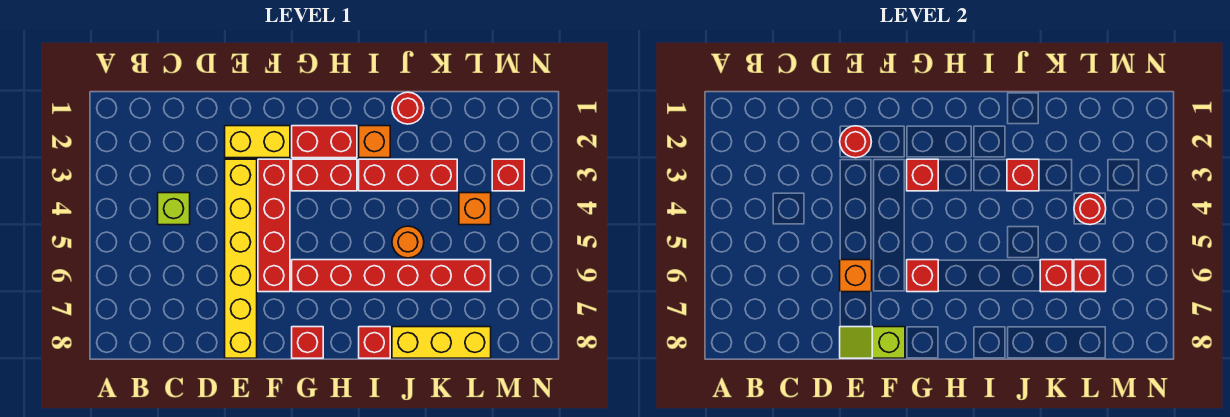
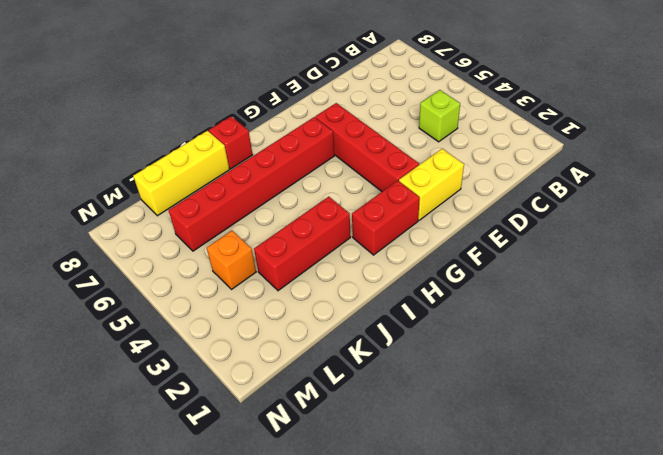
none -> yellow 1x6 brick [225,159,257,358]
none -> red 1x2 brick [292,159,357,191]
none -> red 1x1 brick [292,327,323,358]

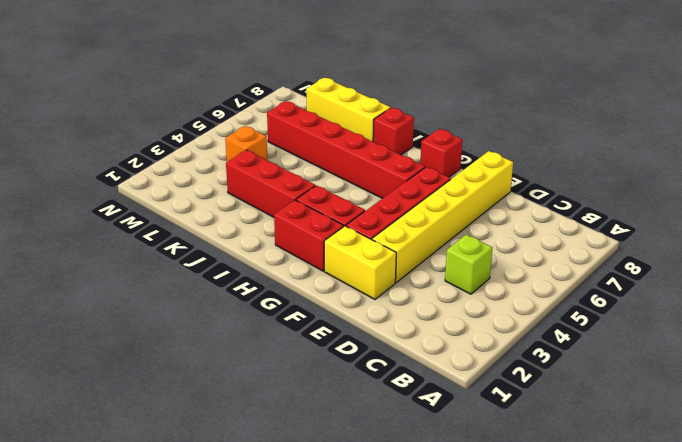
none -> orange 1x1 brick [359,126,390,158]
none -> red 1x1 round brick [392,92,424,124]
none -> orange 1x1 round brick [392,226,424,258]

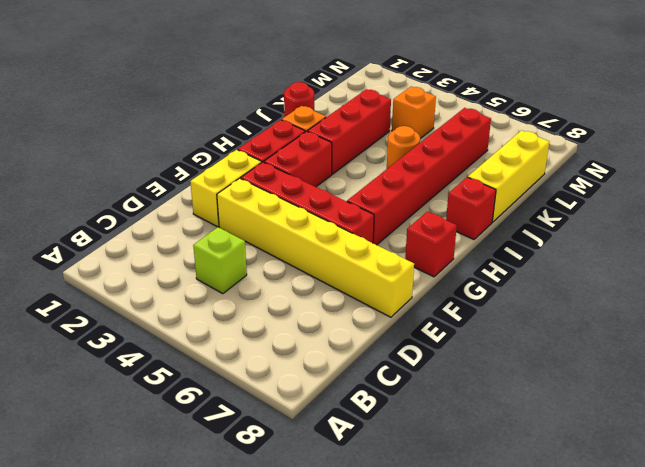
none -> red 1x1 brick [492,159,524,191]
none -> red 1x1 round brick [840,126,871,158]
none -> orange 1x1 brick [840,260,872,292]

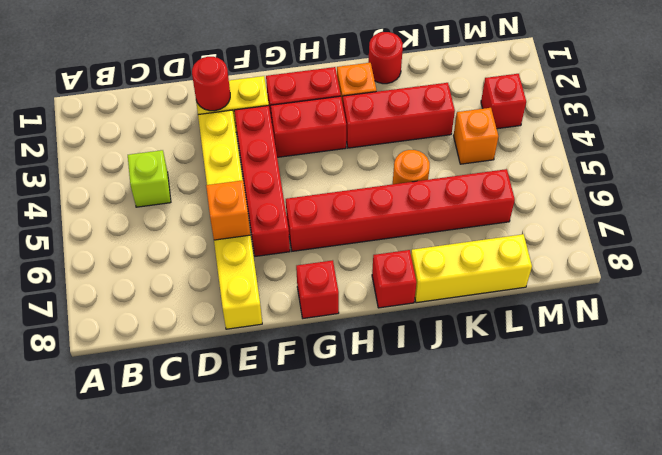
none -> lime 1x2 slope [840,327,905,358]
none -> red 1x1 brick [907,159,938,191]
none -> red 1x1 brick [907,260,938,292]

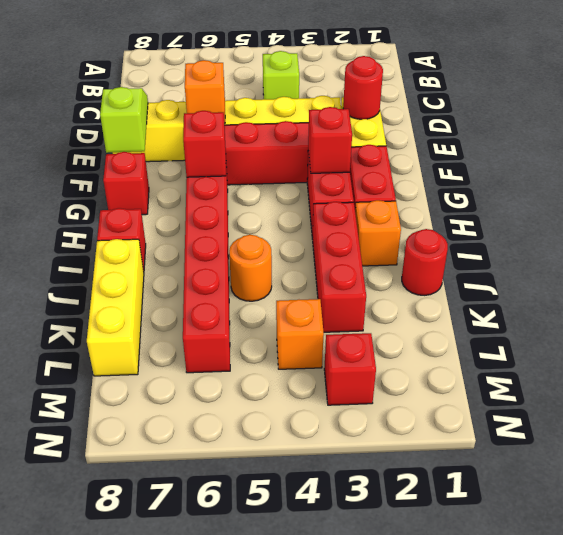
none -> red 1x1 brick [1007,159,1039,191]
none -> red 1x1 brick [1040,260,1072,292]
none -> red 1x1 round brick [1074,193,1106,225]

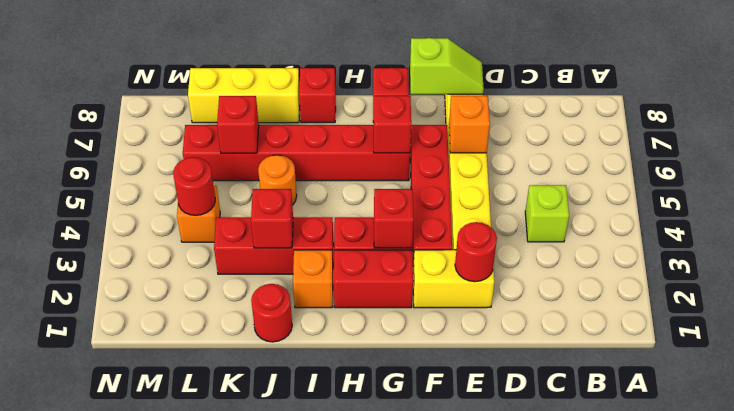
none -> red 1x1 brick [492,159,524,191]
none -> red 1x1 brick [1074,260,1106,292]

